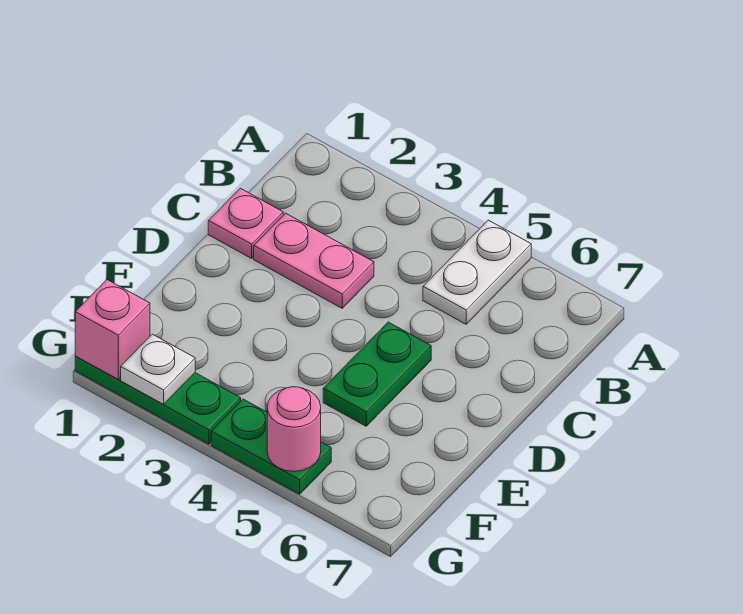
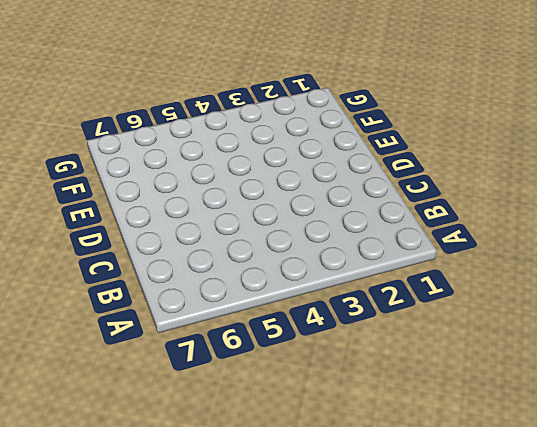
none -> white 1x2 plate [423,220,531,324]
none -> pink 1x1 plate [208,188,283,258]

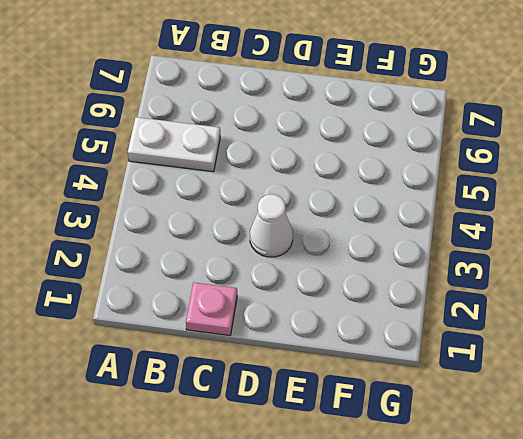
white 1x1 cone [250,194,293,257] -> none
none -> pink 1x2 plate [254,213,374,308]
none -> green 1x2 plate [323,322,431,426]

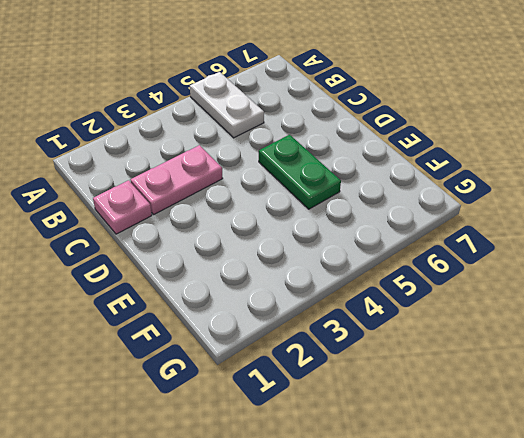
none -> green 1x3 plate [75,356,241,444]
none -> green 1x2 plate [211,399,331,494]

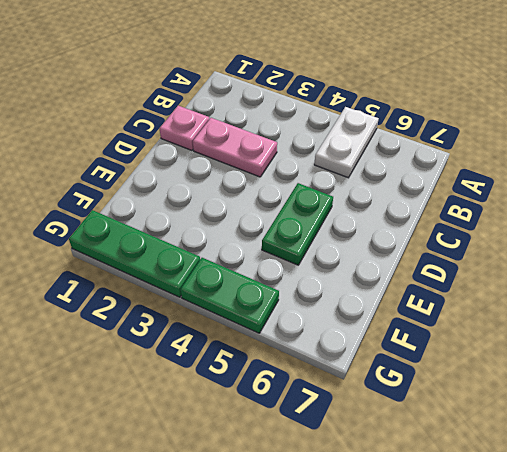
none -> pink 1x1 brick [75,280,150,379]
none -> white 1x1 plate [121,334,195,405]

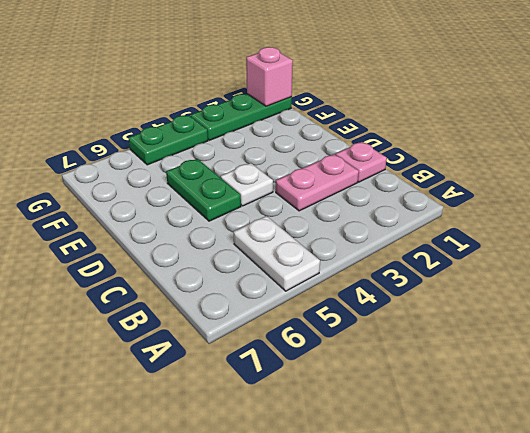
white 1x1 plate [220,163,273,206] -> white 1x1 plate moved to [121,334,195,405]
none -> pink 1x1 round brick [267,387,321,472]

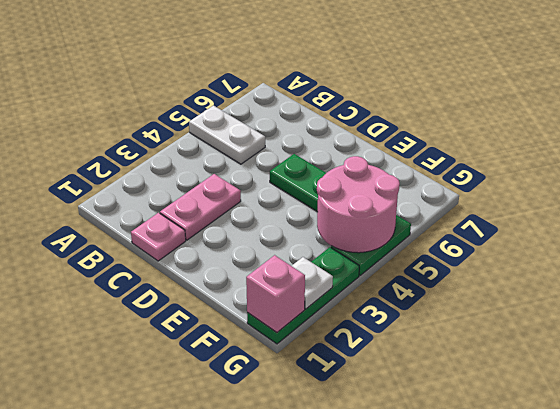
pink 2x2 round brick [317,156,400,253] -> pink 1x1 round brick [267,387,321,472]

